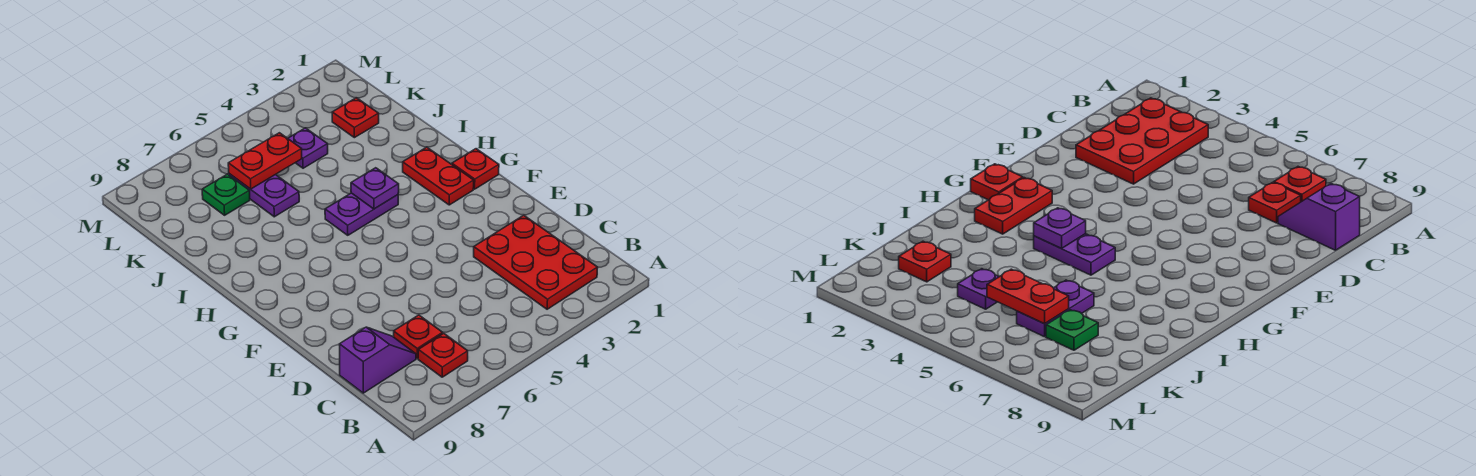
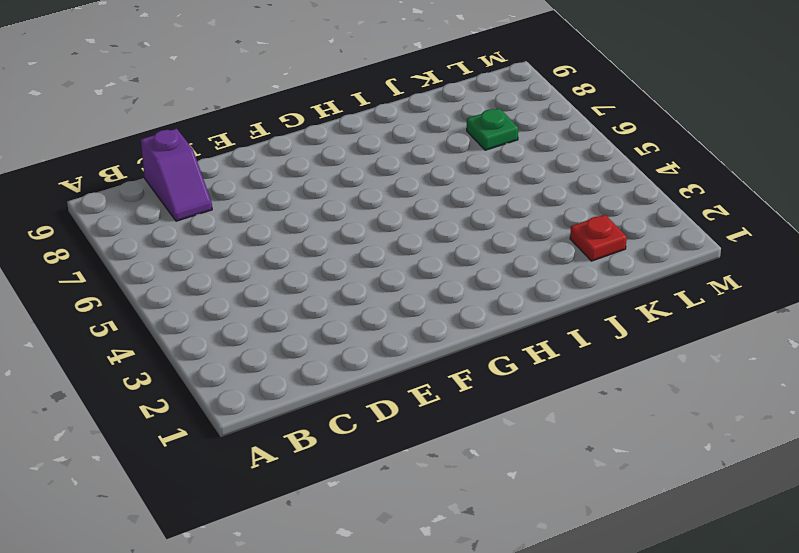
none -> red 2x3 plate [474,215,598,309]
none -> red 1x1 plate [418,333,468,377]
none -> red 1x1 plate [394,315,443,359]

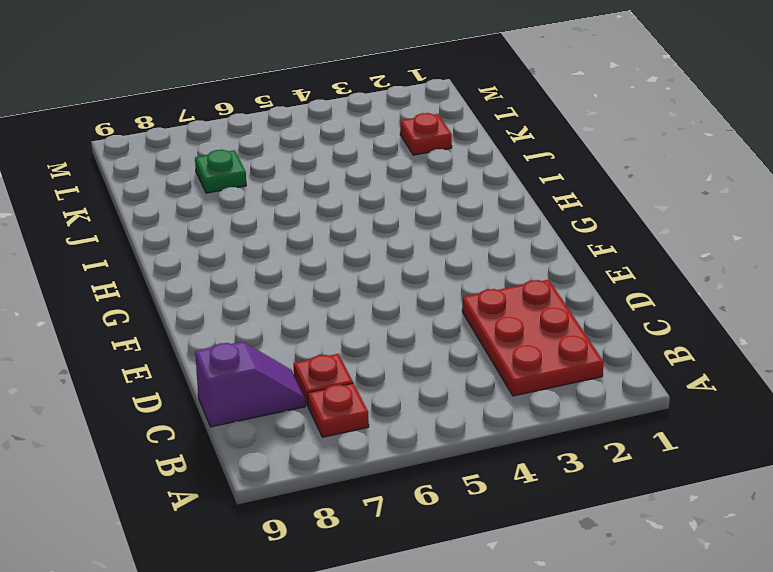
none -> red 1x1 plate [452,149,499,189]
none -> red 1x2 plate [403,147,474,205]
none -> purple 1x2 plate [325,193,398,235]

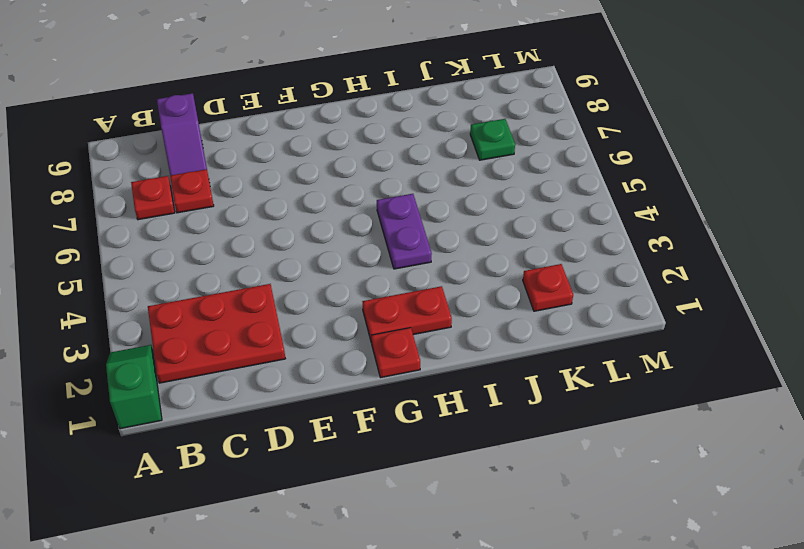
green 1x2 slope [106,345,162,429] -> none
none -> purple 1x2 plate [229,174,299,217]
none -> purple 1x1 plate [288,128,328,168]
none -> purple 1x1 plate [351,168,399,209]

